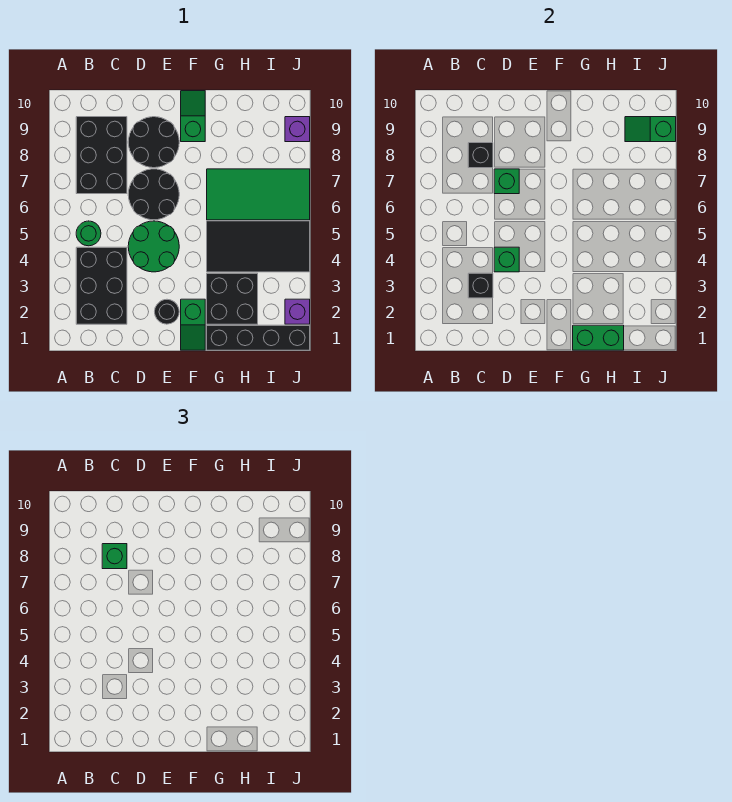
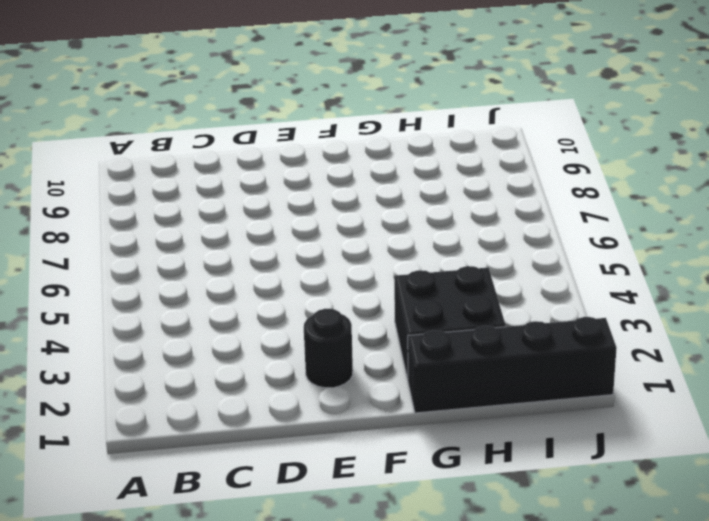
none -> black 2x3 brick [76,247,127,324]
none -> green 1x1 round brick [76,221,101,246]
none -> black 2x3 brick [76,117,127,194]

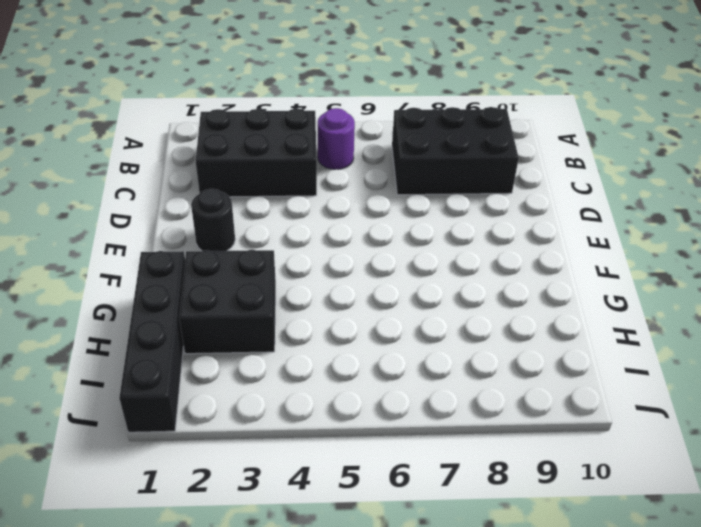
purple 1x1 round brick [318,108,355,169] -> green 1x1 round brick [76,221,101,246]
none -> green 2x2 round brick [128,221,179,272]
none -> black 2x2 round brick [128,169,179,220]
none -> black 2x2 round brick [128,117,179,168]

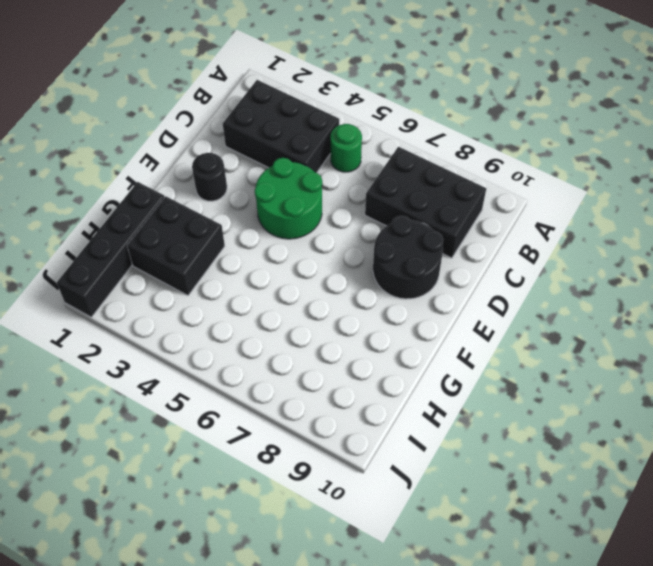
none -> black 2x2 round brick [128,169,179,220]
none -> green 1x2 slope [181,299,205,350]
none -> green 1x2 slope [181,91,205,142]

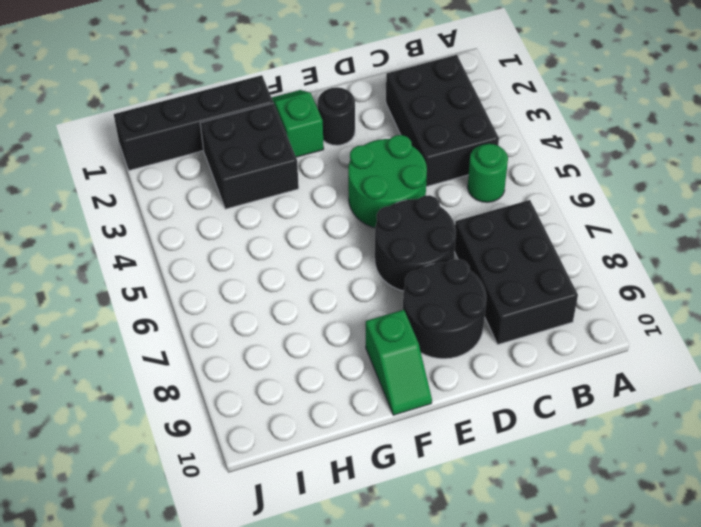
none -> black 2x4 tile [207,221,310,272]
none -> green 2x4 tile [207,169,310,220]
none -> purple 1x1 brick [285,299,310,324]

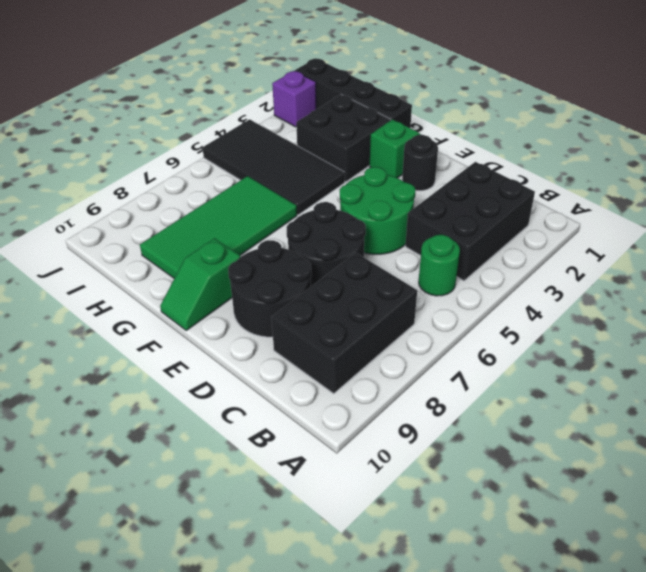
green 2x4 tile [140,176,297,278] -> green 2x4 tile turned to [207,169,310,220]
none -> purple 1x1 brick [285,117,310,142]
none -> black 1x1 brick [468,273,493,298]
none -> black 1x1 brick [468,143,493,168]

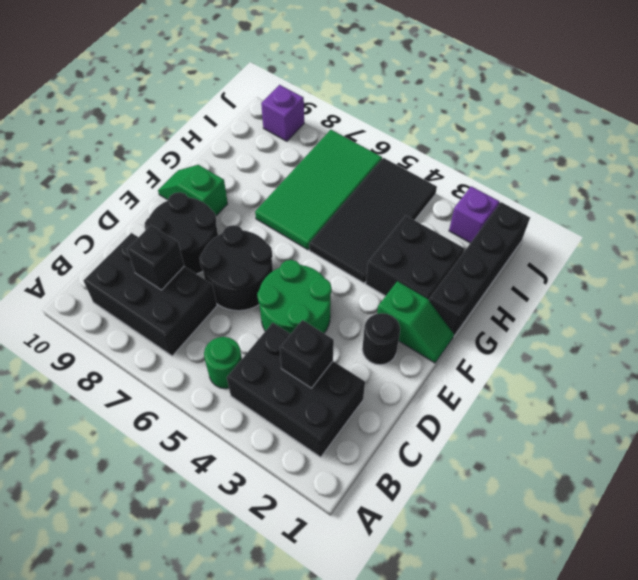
none -> green 1x1 brick [494,247,519,272]
none -> green 1x1 brick [494,169,519,194]
none -> green 1x2 brick [573,325,624,350]

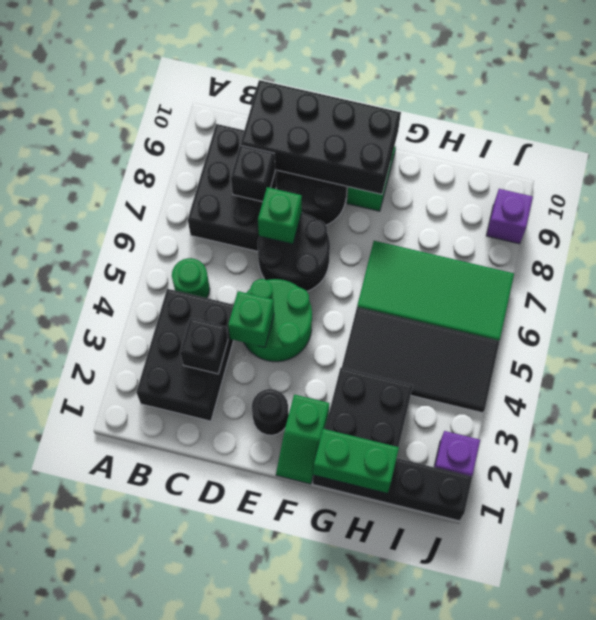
black 2x4 brick [241,80,401,194] -> none
none -> green 1x2 slope [625,117,676,142]
none -> green 1x1 brick [102,544,127,569]

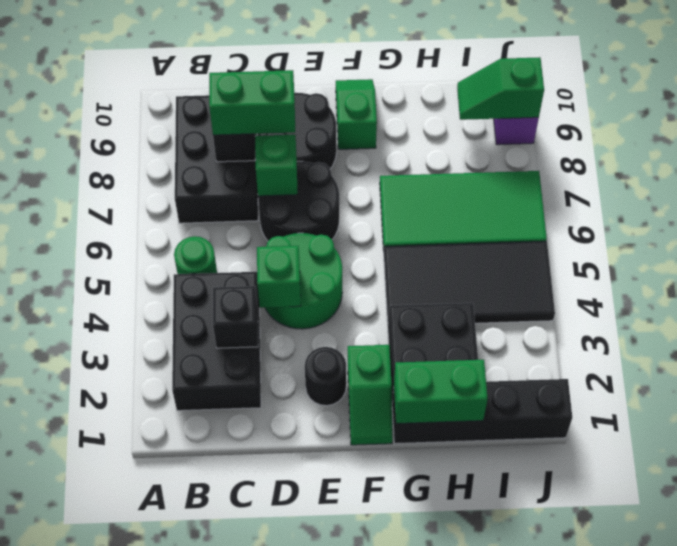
green 1x2 brick [209,70,295,135] -> green 1x1 brick [102,544,127,569]
none -> purple 1x1 brick [285,299,310,324]

